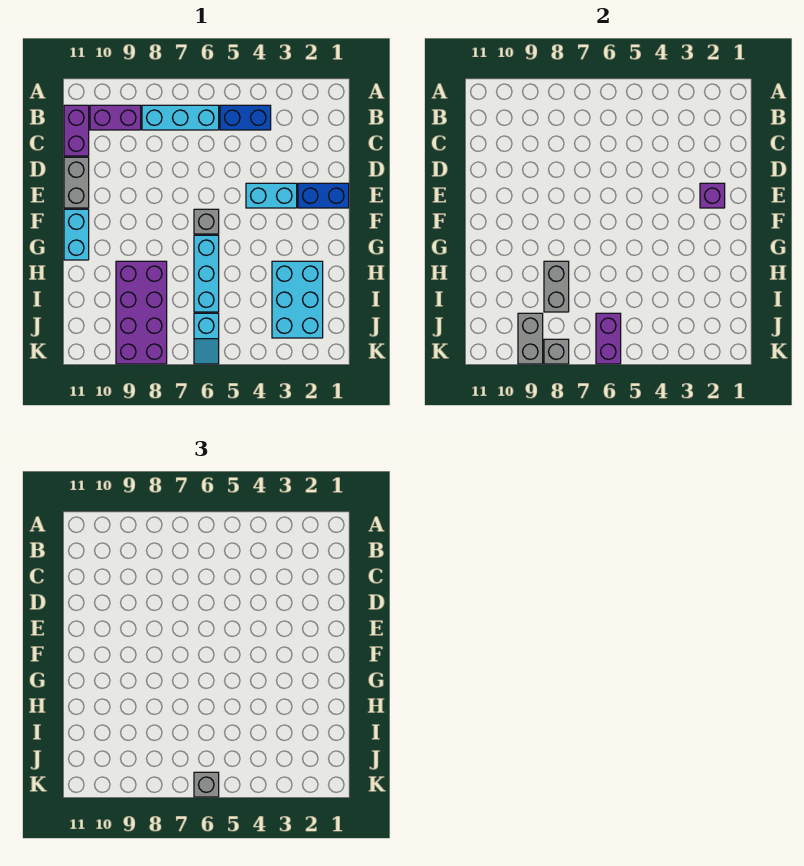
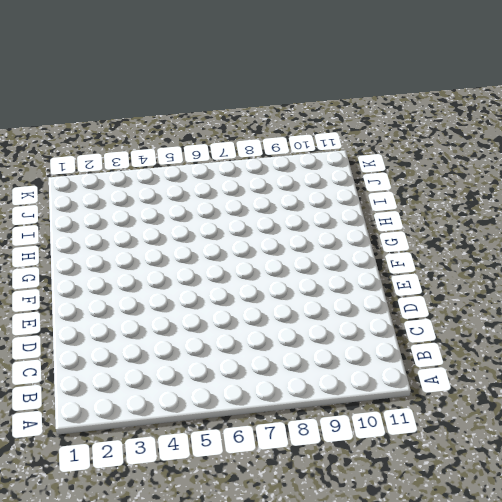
none -> blue 1x2 brick [220,105,271,130]
none -> cyan 1x3 brick [142,105,219,130]
none -> purple 1x2 brick [90,105,141,130]

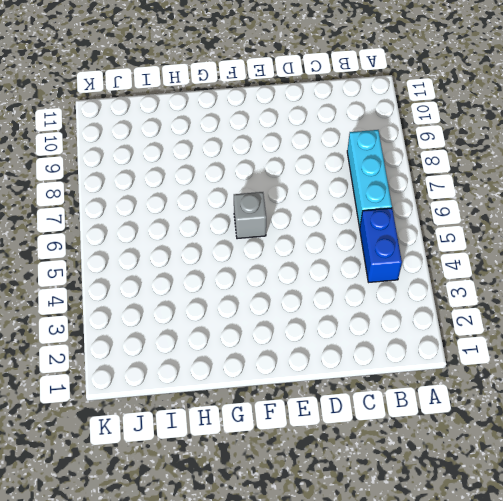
none -> purple 1x2 brick [90,105,141,130]
none -> purple 1x2 brick [64,105,89,156]
none -> grey 1x2 brick [64,157,89,208]

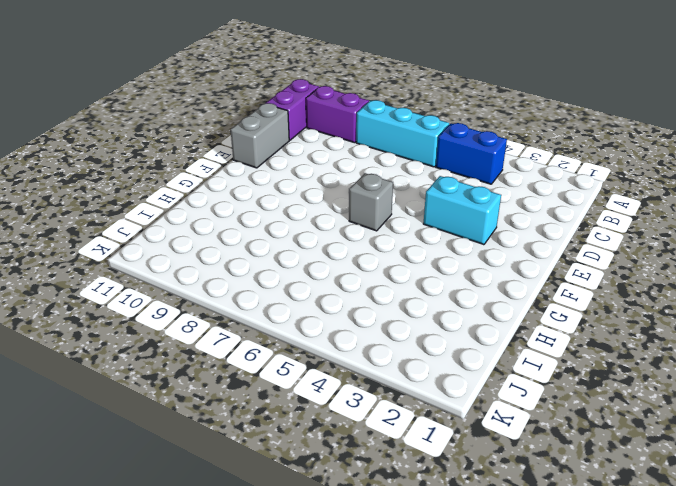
none -> blue 1x2 brick [298,183,349,208]
none -> cyan 1x2 brick [64,209,89,260]
none -> cyan 1x3 brick [194,235,219,312]

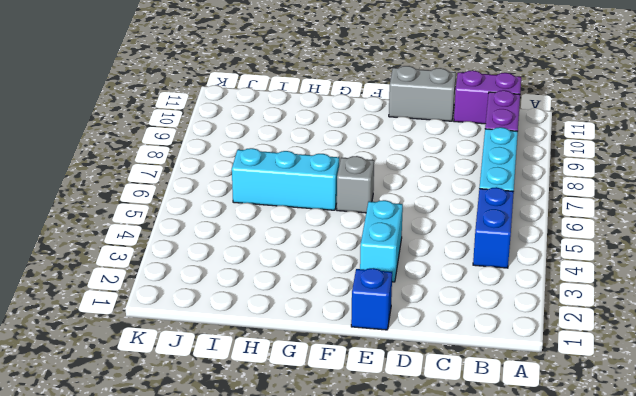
blue 1x1 brick [351,268,392,330] -> blue 1x2 brick [298,183,349,208]
none -> cyan 1x2 brick [64,209,89,260]
none -> cyan 2x3 brick [272,261,323,338]
none -> purple 2x4 brick [116,261,167,364]

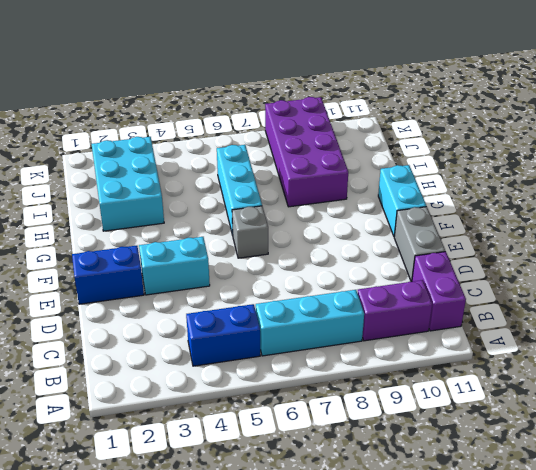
none -> cyan 1x2 slope [194,313,219,364]
none -> purple 1x1 brick [700,183,725,208]
none -> grey 1x2 brick [544,261,569,312]

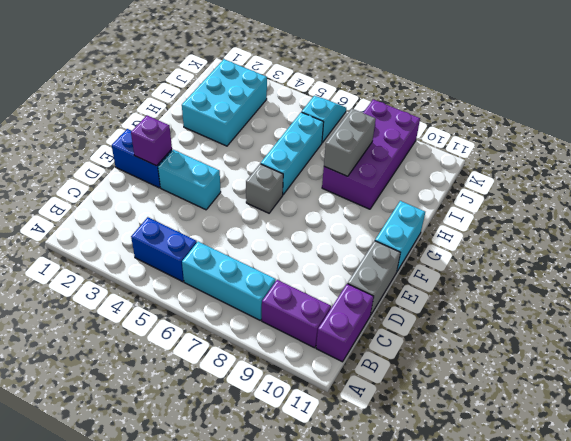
none -> purple 1x2 brick [596,313,621,364]
none -> grey 1x2 brick [518,313,543,364]
none -> grey 1x1 brick [544,339,569,364]

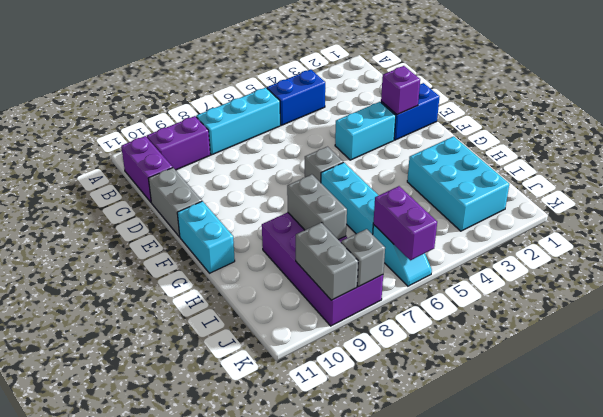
none -> grey 1x1 brick [194,772,219,797]

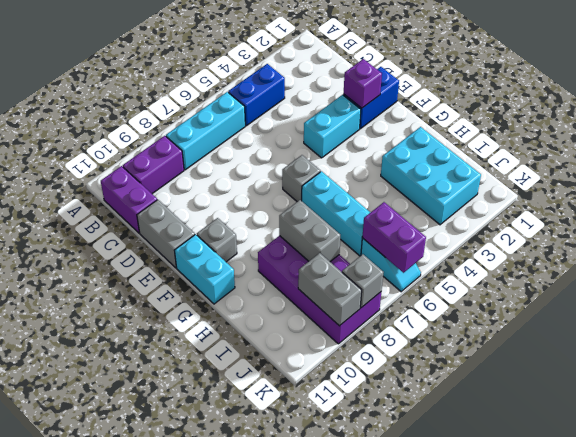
grey 1x1 brick [197,218,237,262] -> grey 1x1 brick moved to [194,772,219,797]

